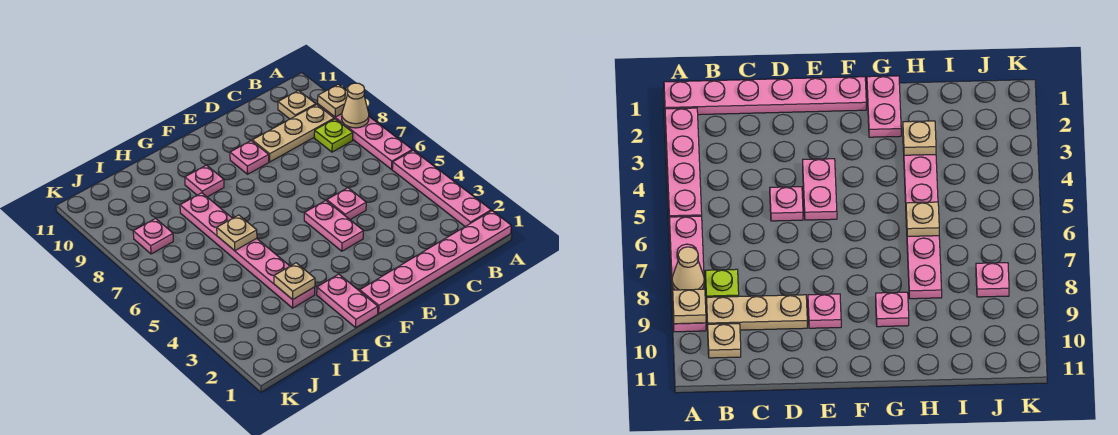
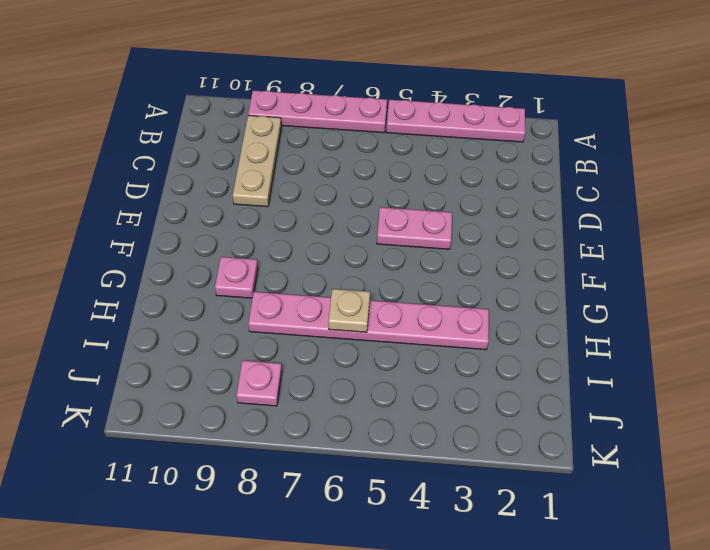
none -> pink 1x6 plate [360,211,511,313]
none -> lime 1x1 plate [314,119,353,152]
none -> tan 1x1 plate [278,90,316,119]

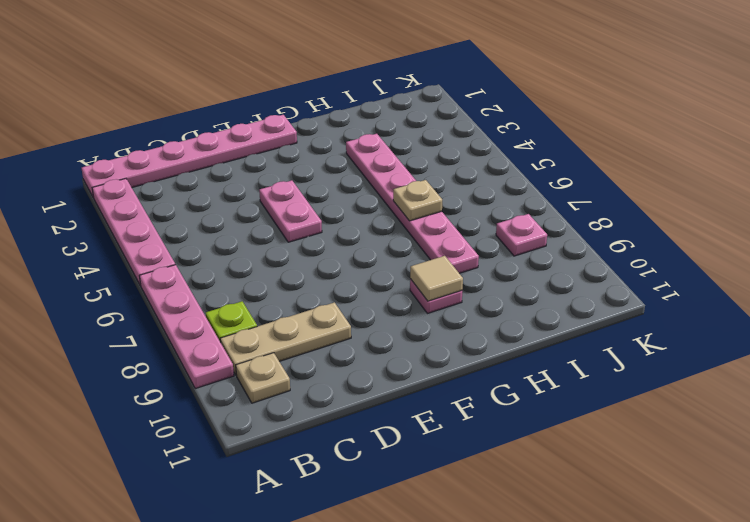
tan 1x1 tile [410,256,463,301] -> none
none -> pink 1x1 plate [327,188,366,219]
none -> pink 1x1 plate [230,141,269,174]
none -> pink 1x2 plate [317,274,378,327]

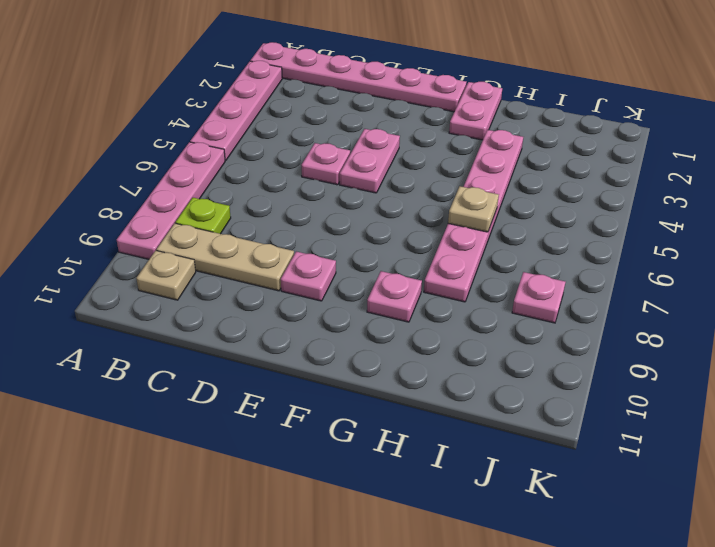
none -> tan 1x1 cone [342,83,369,128]
none -> tan 1x1 plate [318,84,348,117]
none -> tan 1x1 plate [274,263,315,300]

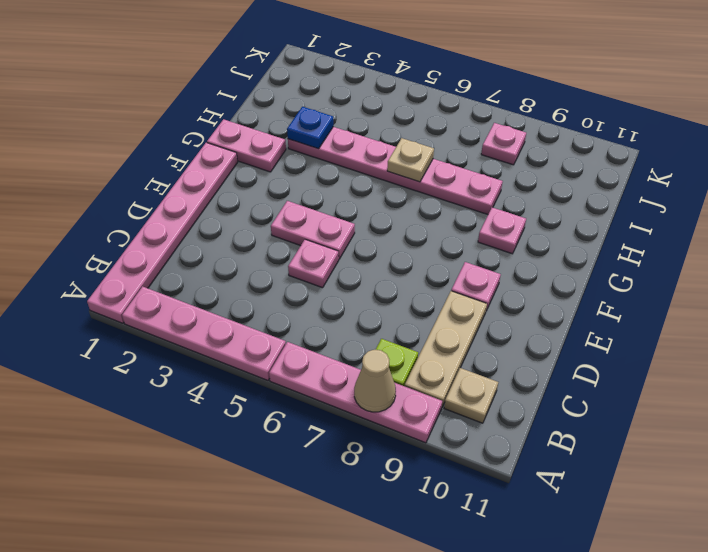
blue 1x1 plate [287,107,333,149] -> tan 1x1 plate [274,263,315,300]
none -> tan 1x1 plate [318,84,348,117]

